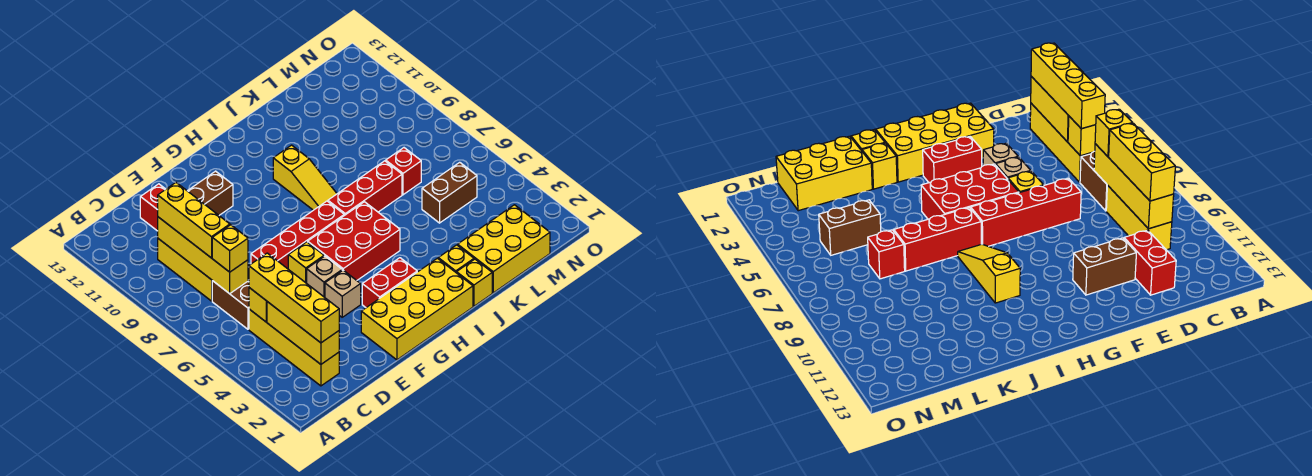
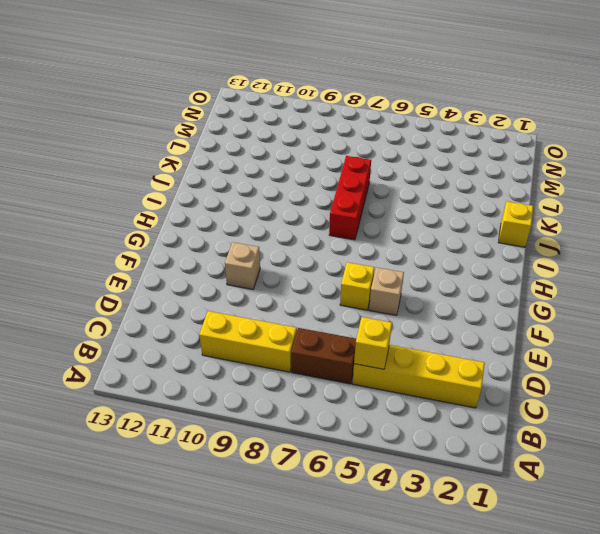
tan 1x1 brick [225,242,260,289] -> tan 1x1 brick moved to [325,270,361,317]
none -> red 1x2 brick [140,184,166,231]
none -> red 1x4 brick [251,201,344,269]
none -> brown 1x2 brick [188,171,233,215]

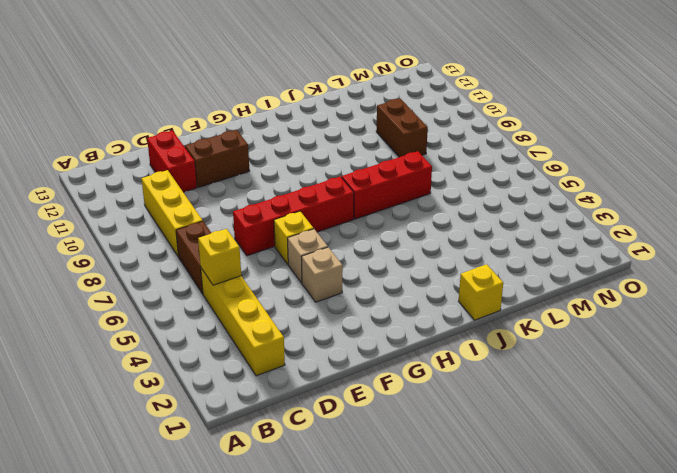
brown 1x2 brick [376,99,428,157] -> brown 1x2 brick turned to [422,162,477,223]
none -> yellow 2x4 brick [361,258,473,360]
none -> red 1x2 brick [362,258,417,308]
none -> red 2x3 brick [308,202,400,280]

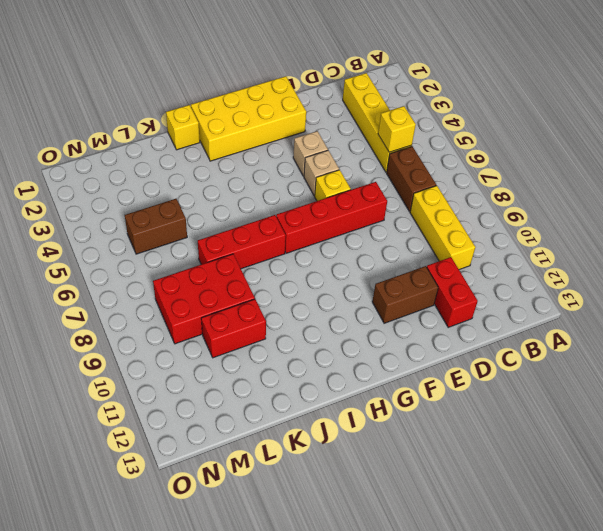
red 2x3 brick [153,254,255,344] -> red 2x3 brick moved to [308,202,400,280]
red 1x2 brick [201,299,266,358] -> red 1x2 brick moved to [362,258,417,308]
none -> yellow 1x3 slope [273,145,337,210]
none -> yellow 1x1 brick [438,245,474,273]
none -> yellow 2x3 brick [458,205,550,293]

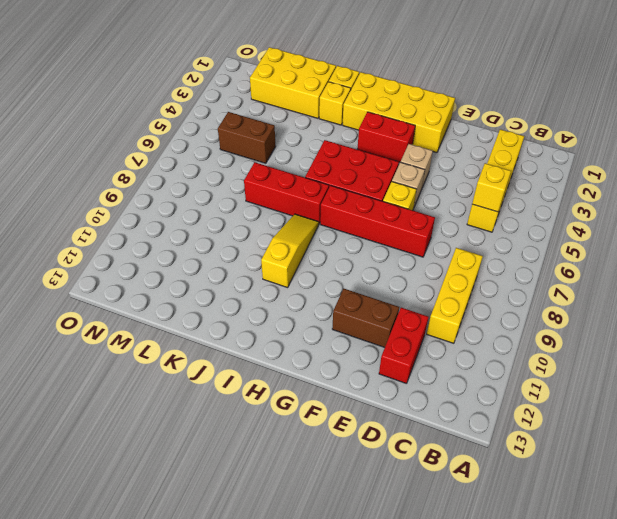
none -> brown 1x2 brick [212,281,249,329]
none -> red 1x1 brick [386,148,421,195]
none -> yellow 1x3 brick [267,302,339,364]

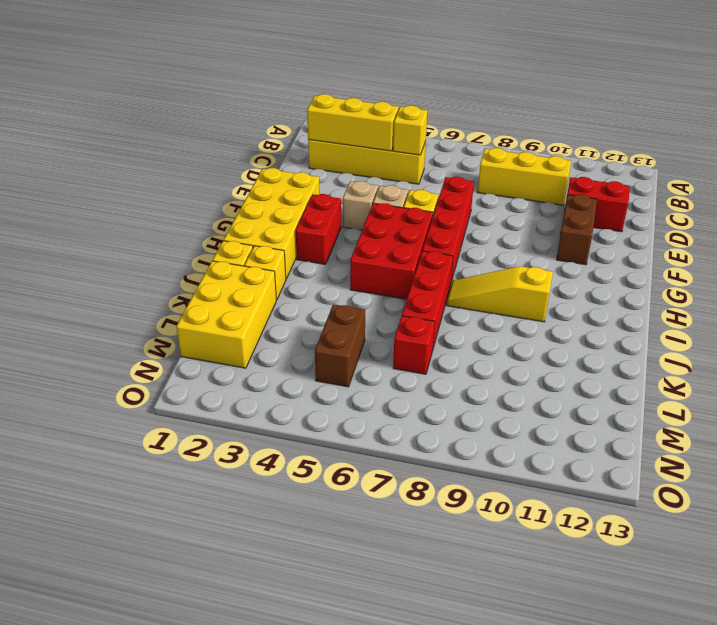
none -> brown 1x2 brick [212,281,249,329]
none -> yellow 1x4 brick [158,217,248,294]
none -> yellow 1x4 brick [249,253,339,343]

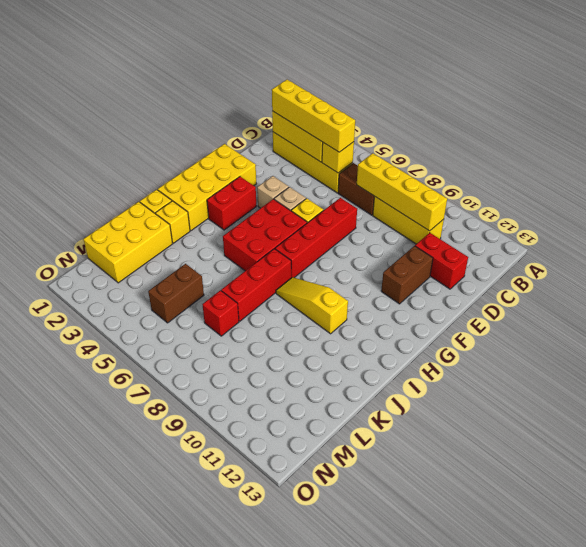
none -> yellow 1x1 brick [212,225,248,272]
none -> yellow 1x3 brick [158,183,230,258]

